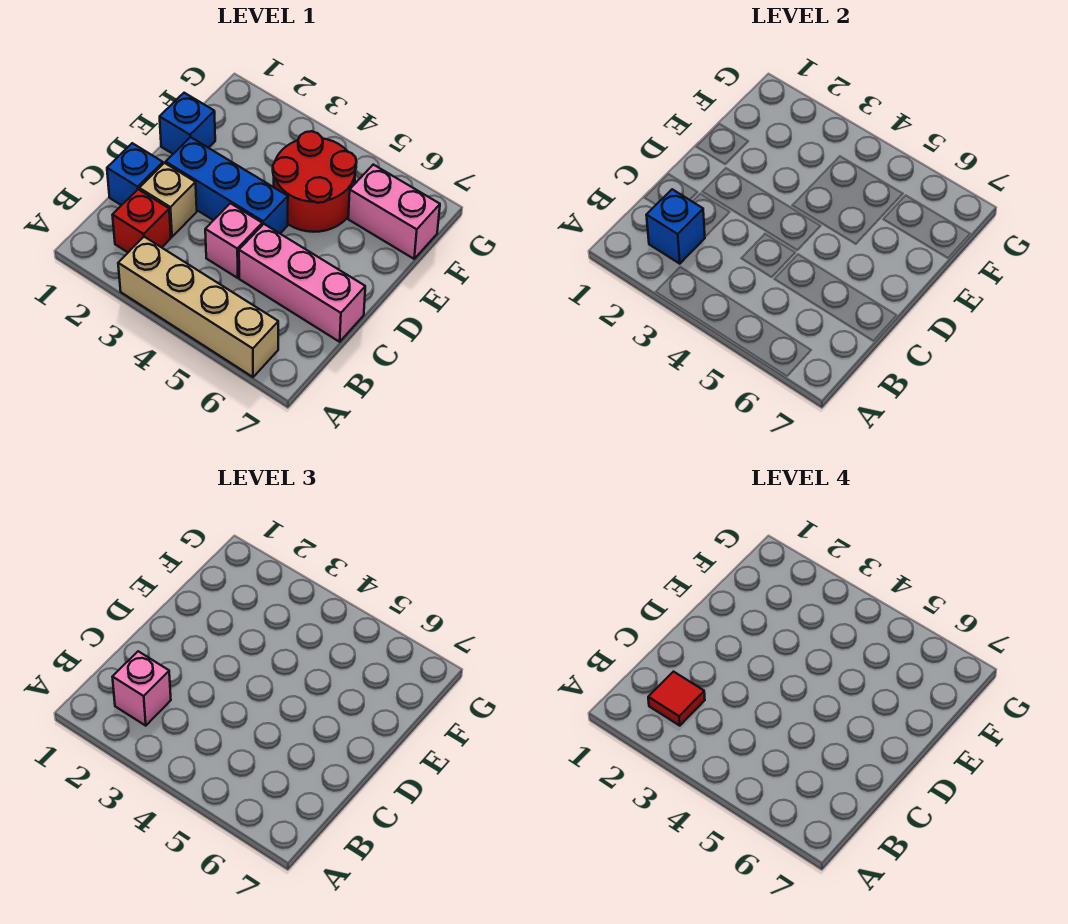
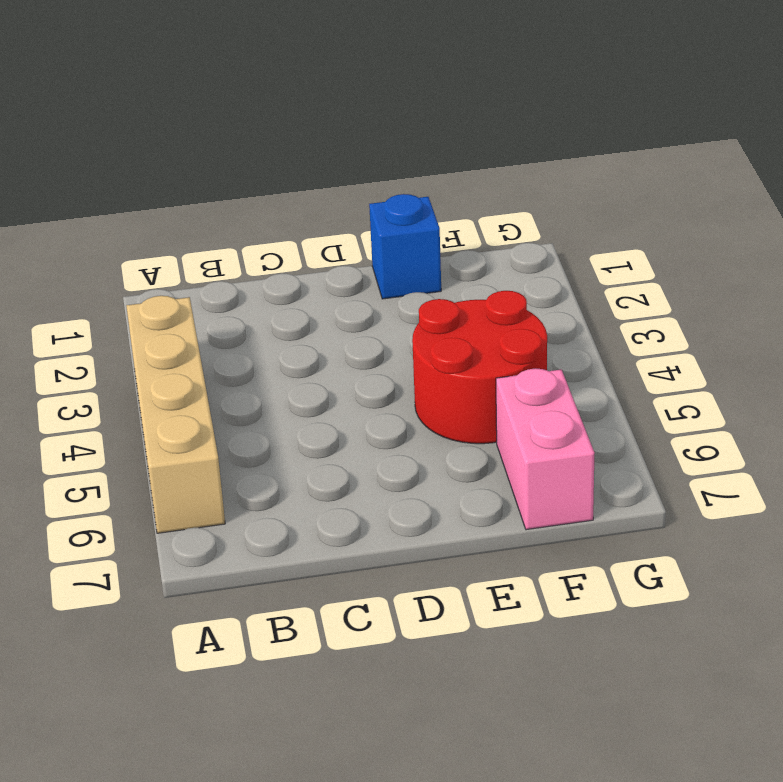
none -> red 1x1 brick [113,189,171,252]
none -> blue 1x1 brick [107,143,163,205]
none -> tan 1x1 brick [139,163,197,237]

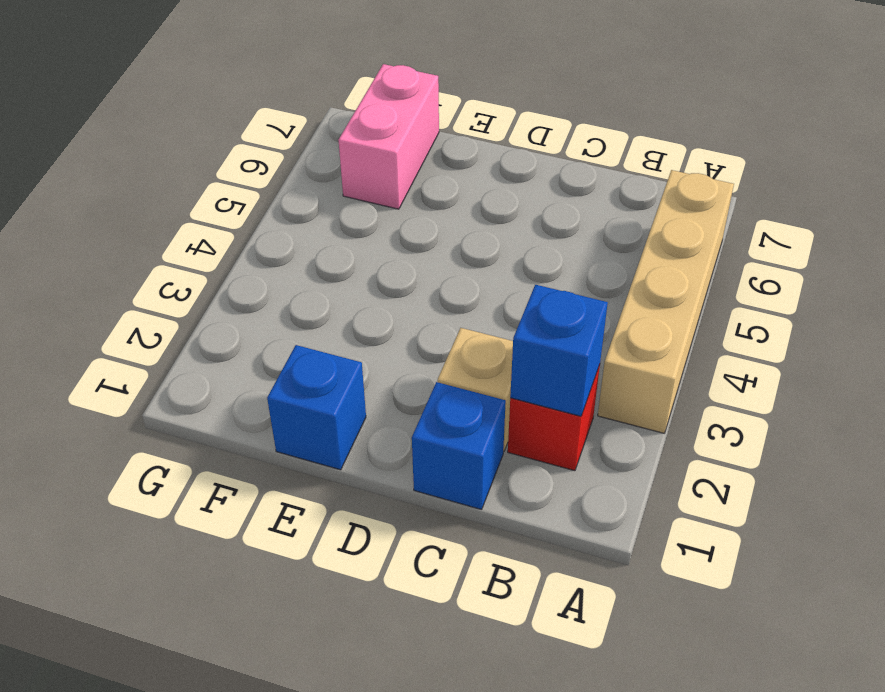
none -> pink 1x1 brick [205,203,262,278]
none -> pink 1x3 brick [239,224,365,342]
none -> blue 1x3 brick [166,137,288,233]

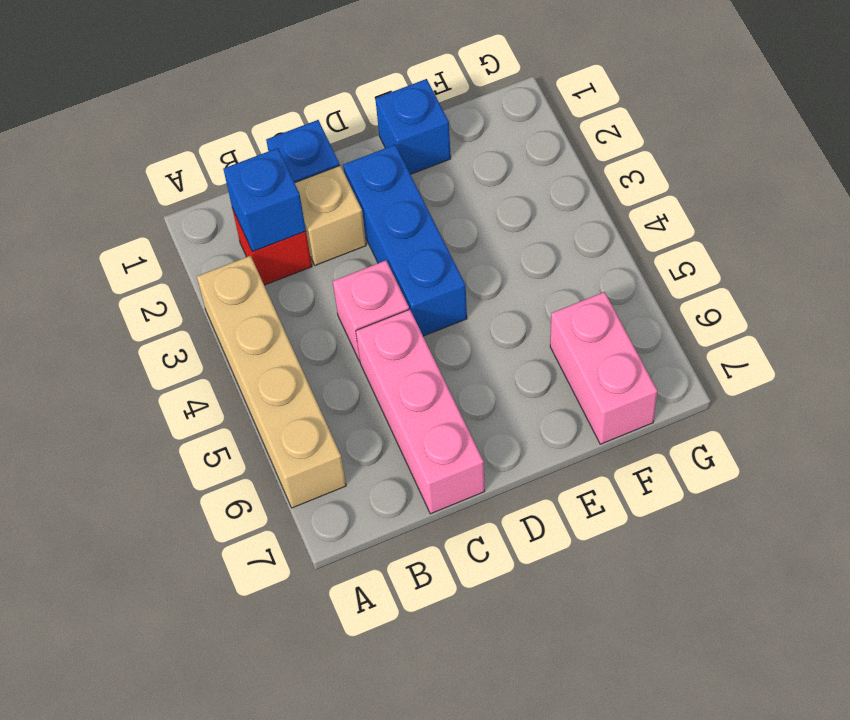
none -> red 2x2 round brick [273,131,357,232]
none -> pink 1x1 brick [113,651,171,726]
none -> red 1x1 tile [648,672,705,726]

